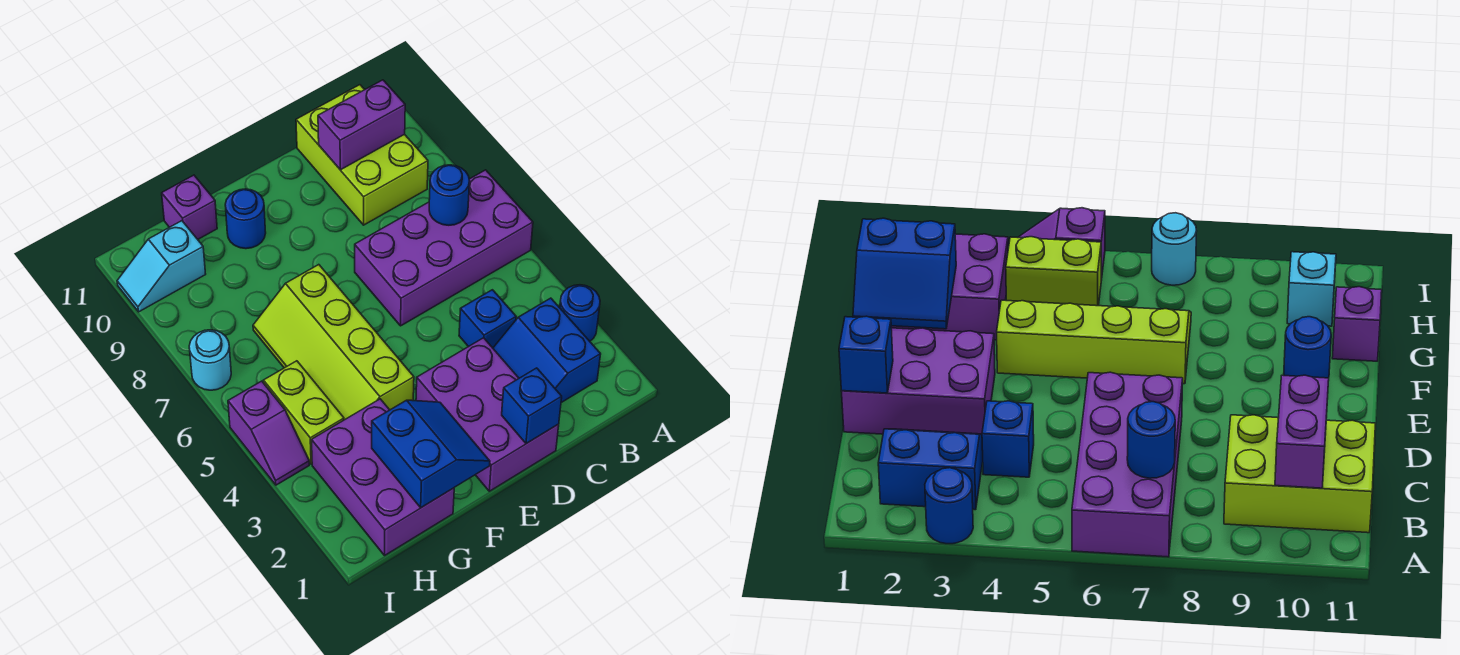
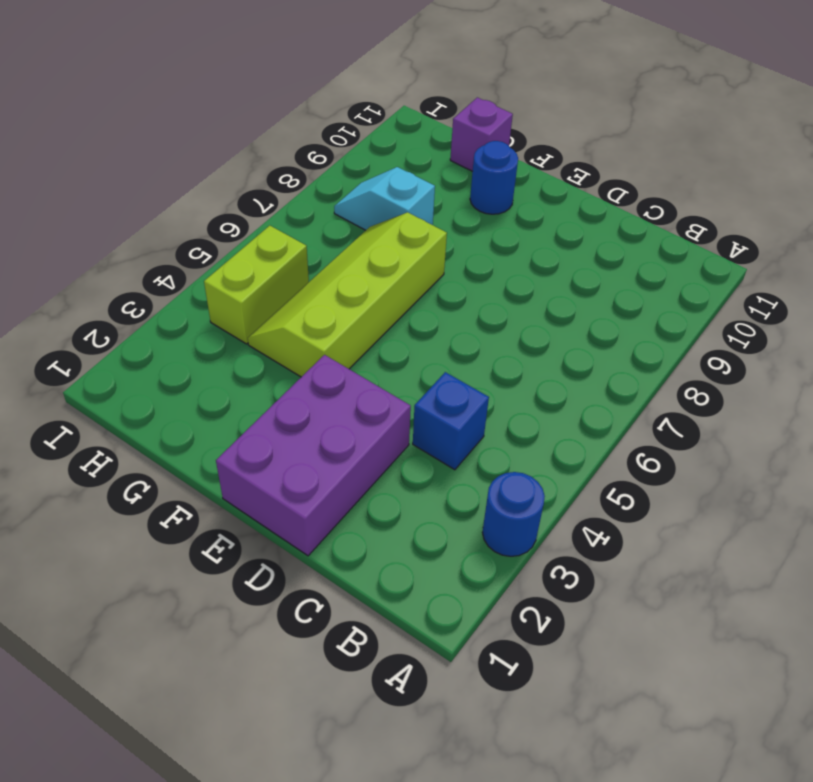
cyan 1x2 slope [334,167,435,230] -> cyan 1x2 slope moved to [117,221,206,312]
none -> purple 2x4 brick [355,170,533,326]
none -> blue 2x2 slope [493,298,601,403]
none -> lime 2x3 brick [296,85,428,225]

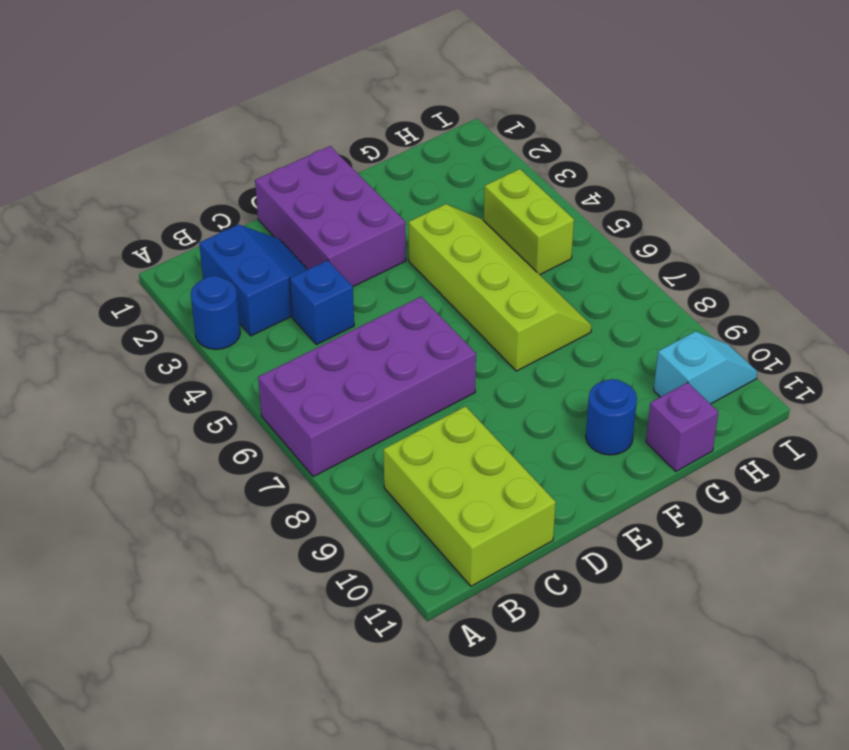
none -> purple 2x3 brick [312,399,454,555]
none -> purple 1x2 slope [228,381,309,485]
none -> cyan 1x1 round brick [189,330,231,390]

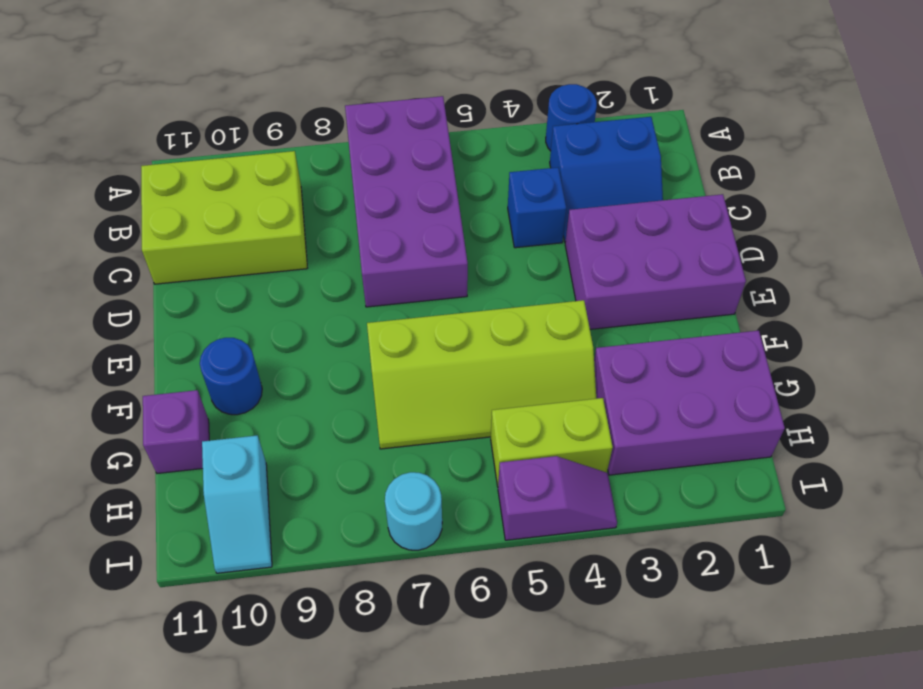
none -> blue 1x1 round brick [429,165,469,225]
none -> purple 1x2 brick [318,80,405,170]
none -> blue 1x1 brick [502,368,562,444]

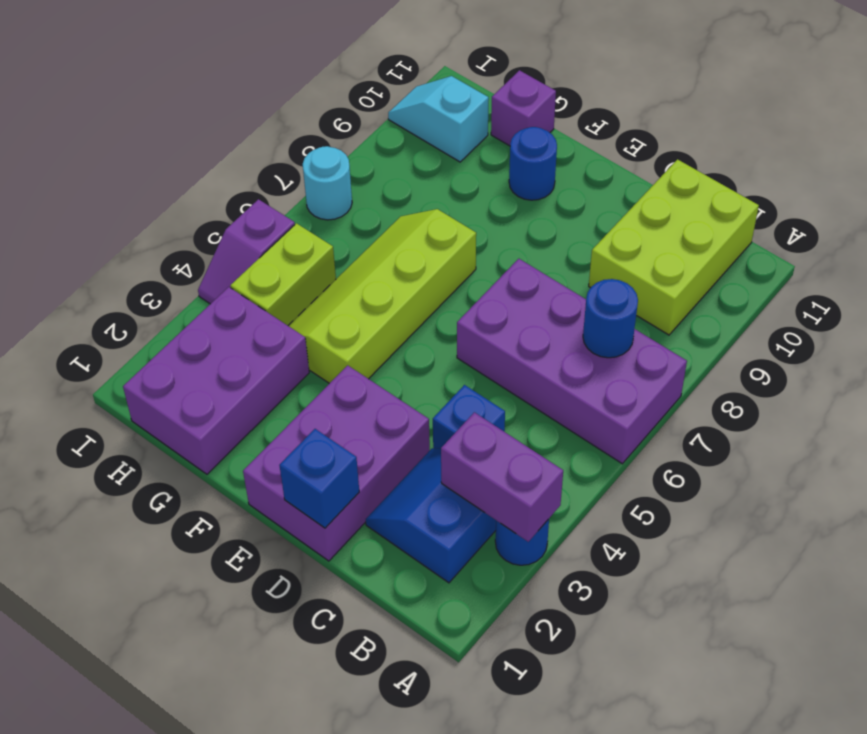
purple 1x2 brick [441,412,563,542] -> purple 1x2 brick moved to [318,80,405,170]
none -> blue 2x2 slope [372,400,490,508]

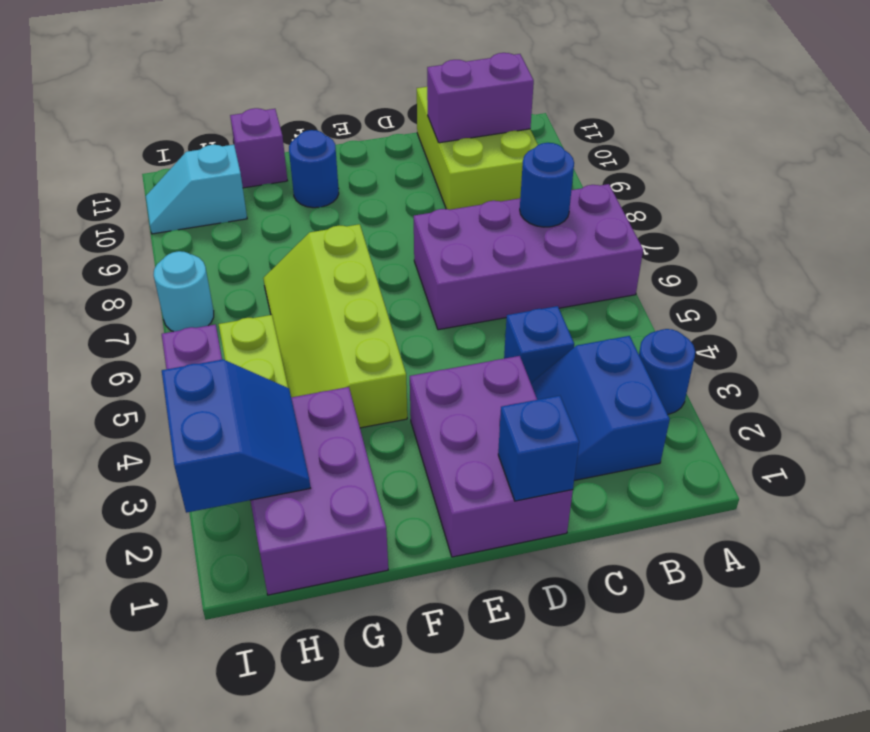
blue 2x2 slope [162,359,310,513] -> blue 2x2 slope moved to [372,400,490,508]

